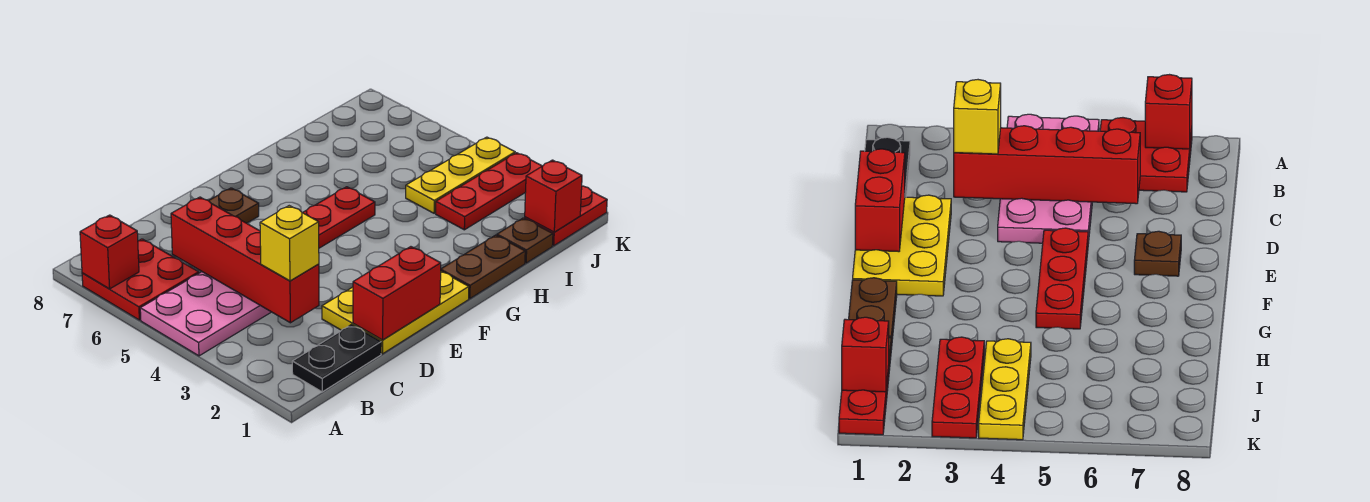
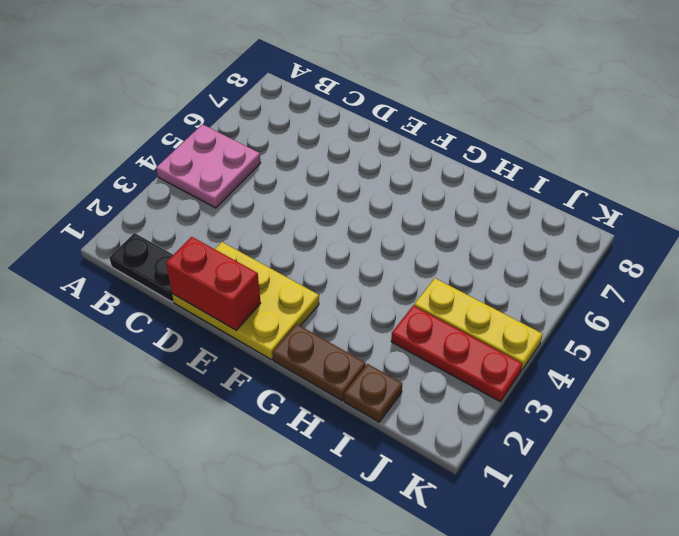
pink 2x2 plate [157,124,260,208] -> pink 2x4 plate [140,272,271,356]
none -> red 2x2 plate [82,239,199,320]
none -> red 1x3 plate [303,187,375,248]
none -> brown 1x1 plate [209,188,259,223]

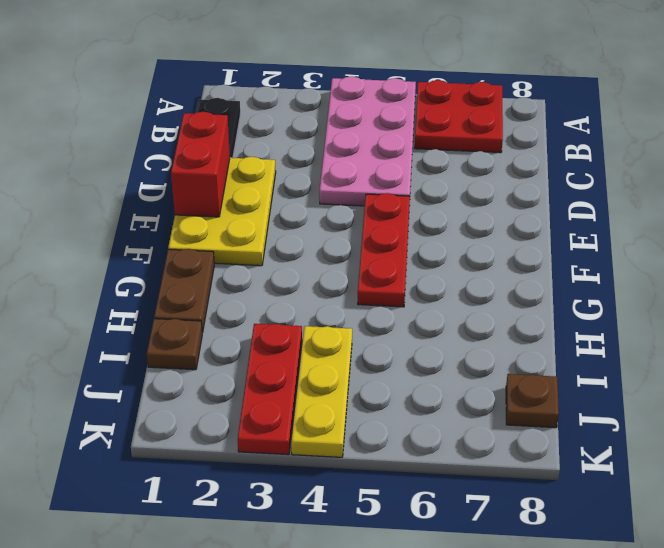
brown 1x1 plate [506,374,559,428] -> brown 1x1 plate moved to [209,188,259,223]
none -> red 1x2 plate [525,186,607,246]
none -> red 1x1 brick [80,215,139,289]
none -> red 1x4 brick [171,197,319,323]

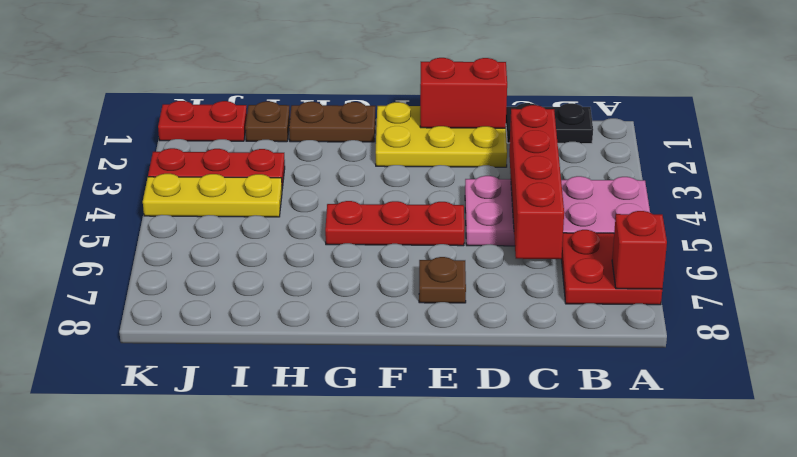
none -> red 1x1 brick [525,160,582,232]
none -> yellow 1x1 brick [260,206,319,281]

